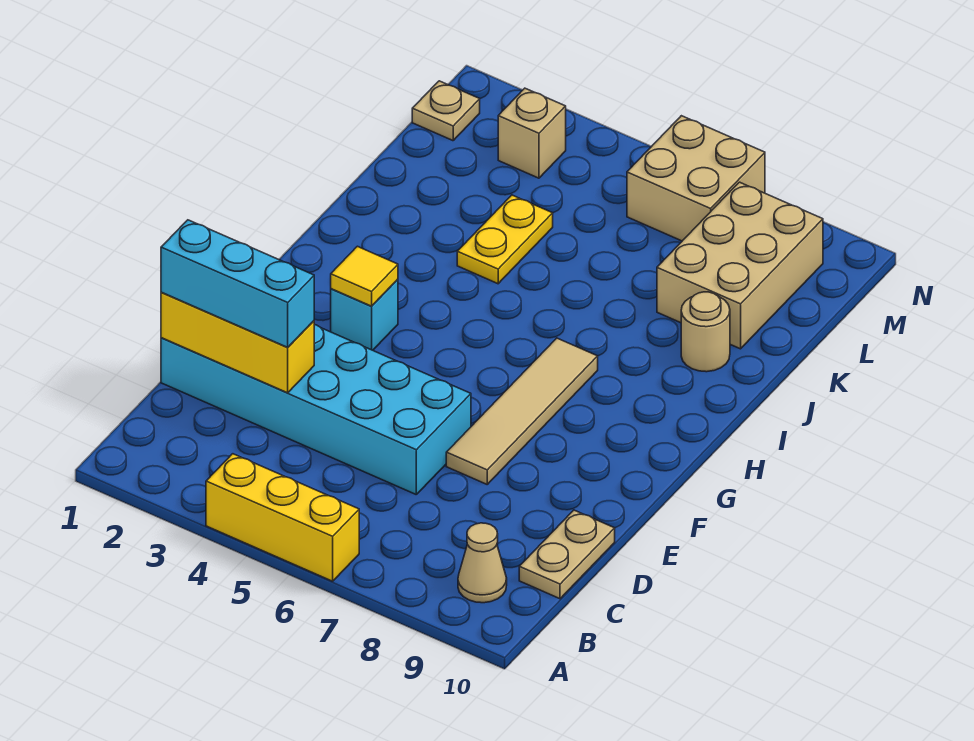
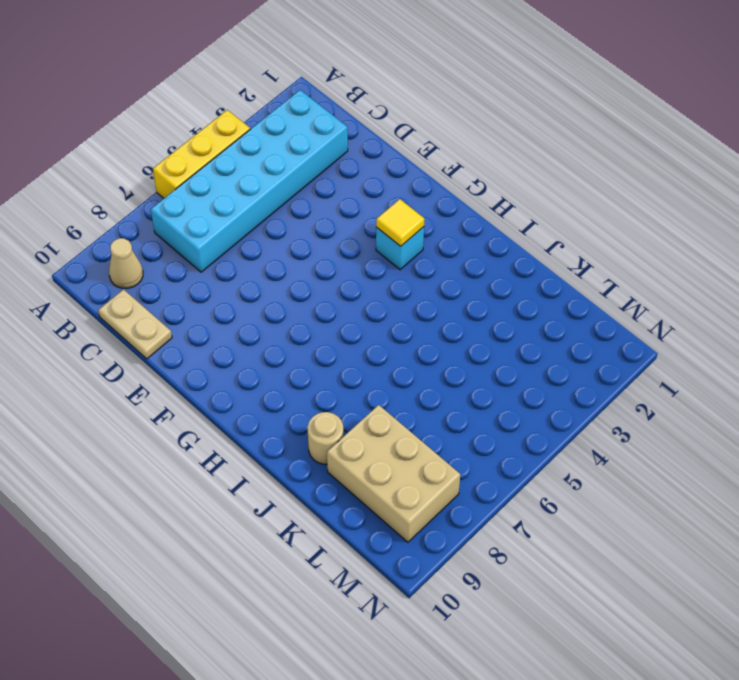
cyan 2x6 brick [151,90,348,272] -> cyan 2x6 brick moved to [161,325,471,494]
none -> tan 1x4 tile [446,338,598,484]
none -> yellow 1x2 plate [457,195,553,284]
none -> tan 1x1 plate [412,81,480,141]

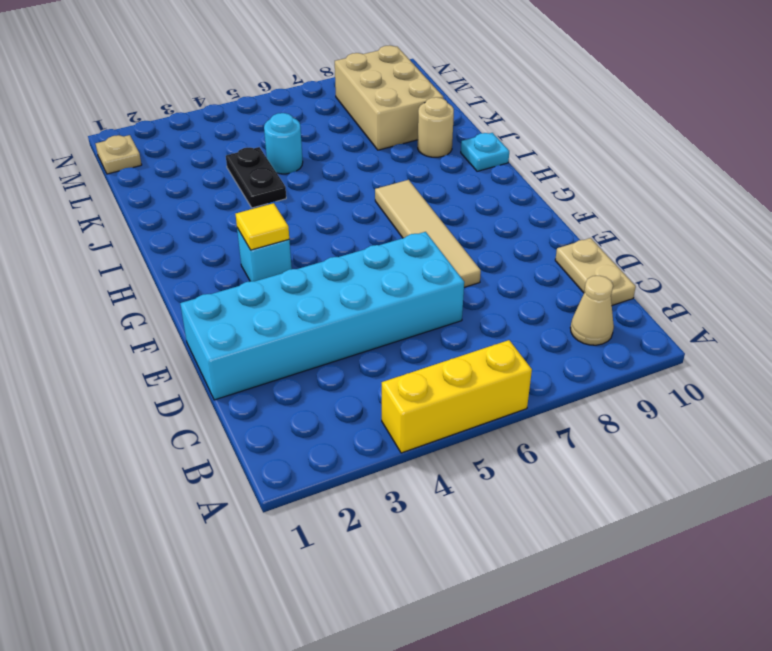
cyan 1x1 plate [461,133,509,171] -> none
black 1x2 plate [226,147,286,208] -> yellow 1x2 plate [457,195,553,284]
cyan 1x1 round brick [264,113,303,174] -> none
none -> tan 1x1 brick [498,88,566,178]
none -> tan 2x2 brick [627,116,765,241]
none -> yellow 1x3 brick [161,292,314,393]

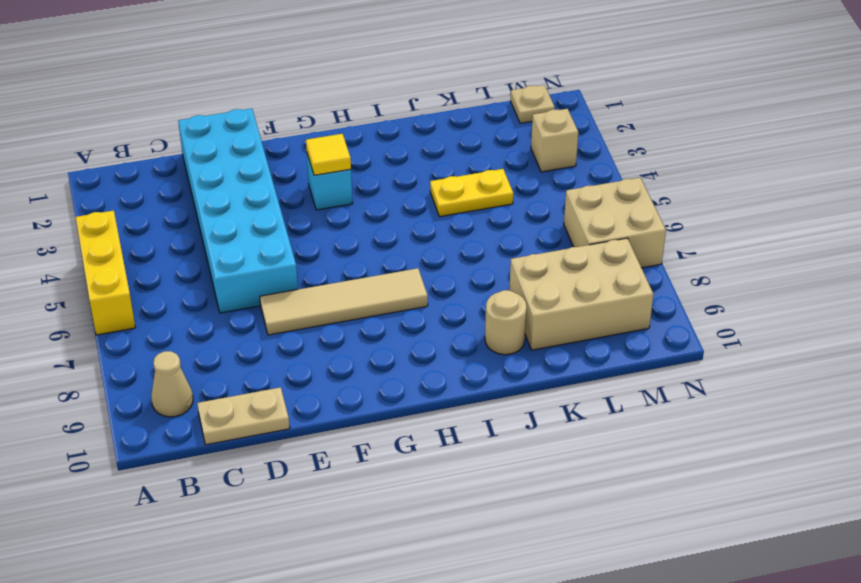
none -> yellow 1x3 brick [161,292,314,393]
none -> cyan 1x3 brick [161,220,314,348]

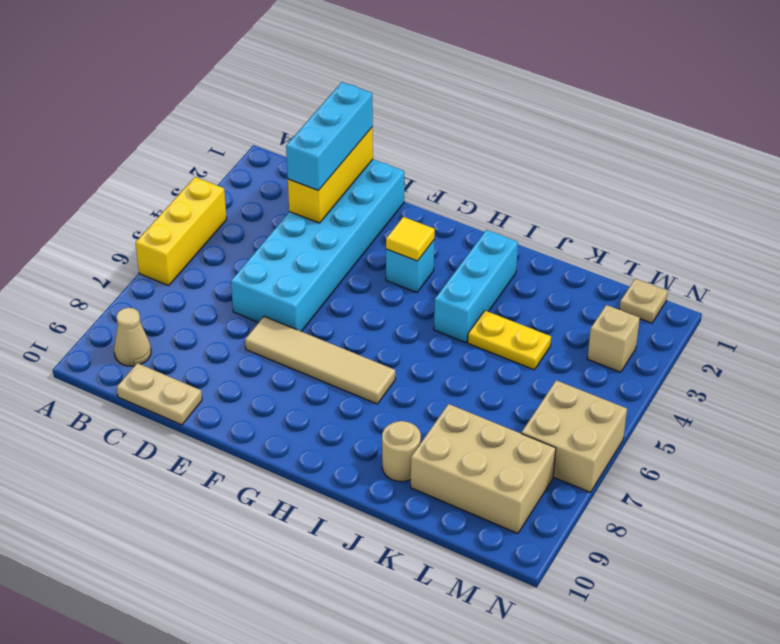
cyan 1x3 brick [434,230,518,343] -> none

